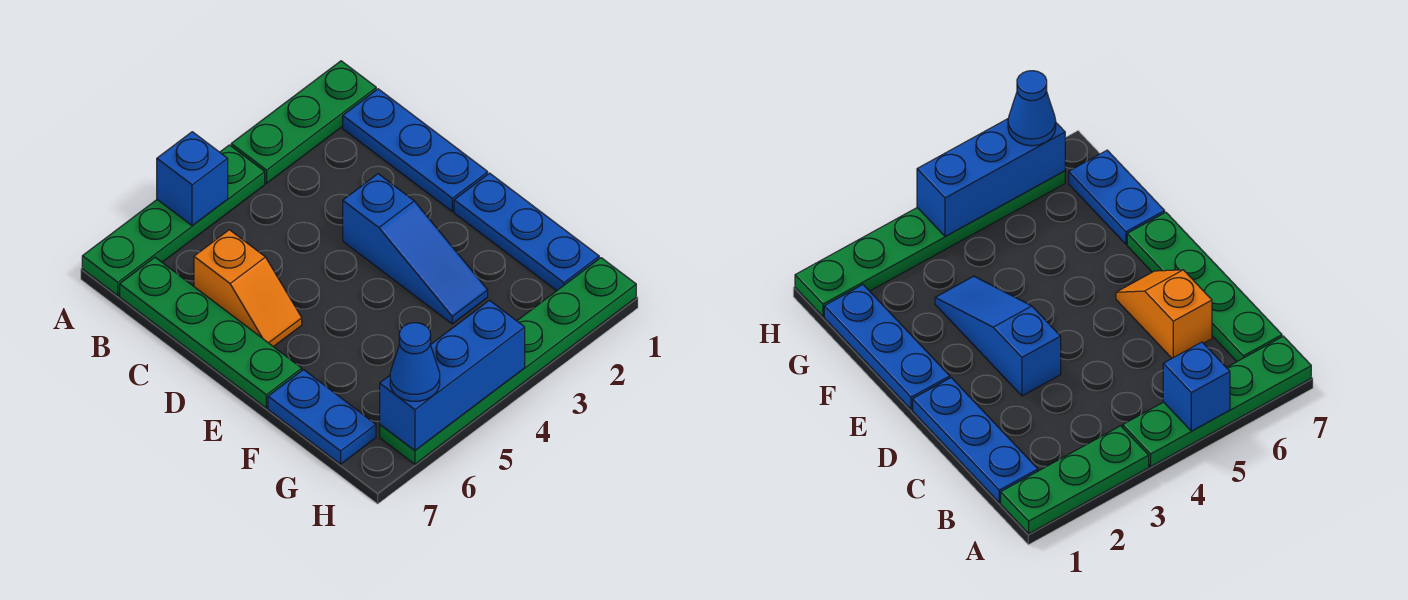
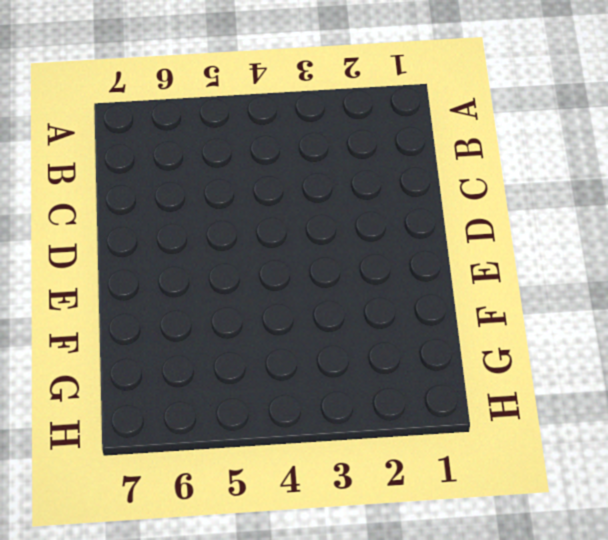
none -> green 1x3 plate [231,61,376,183]
none -> green 1x4 plate [82,145,265,295]
none -> blue 1x3 plate [343,89,488,211]

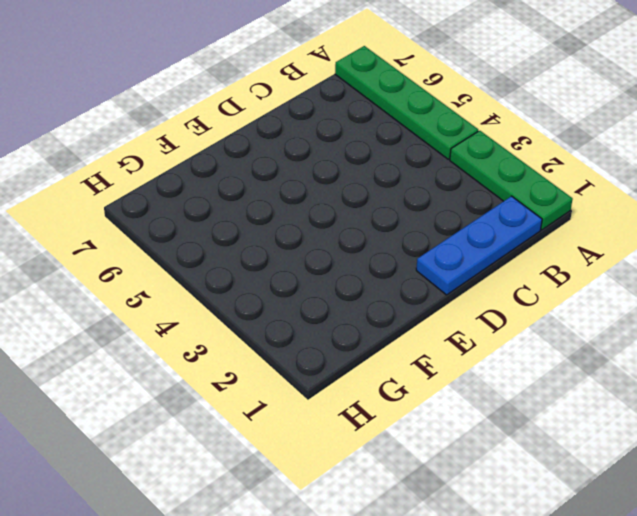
none -> green 1x4 plate [120,257,302,408]
none -> orange 1x2 slope [194,230,302,347]
none -> blue 1x3 slope [343,174,488,324]

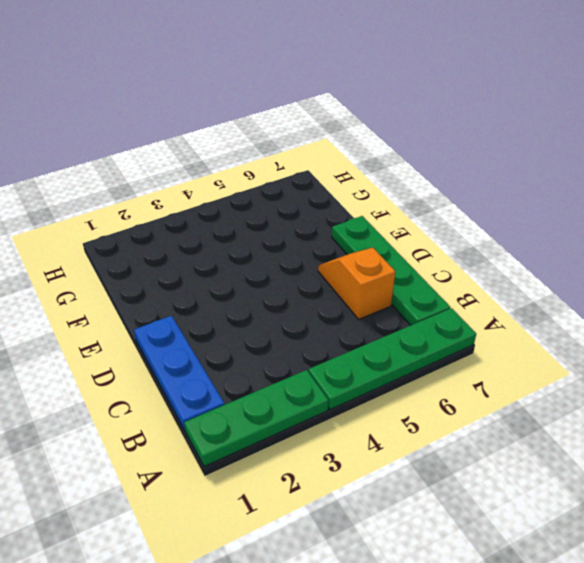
none -> blue 1x3 slope [343,174,488,324]
none -> blue 1x3 plate [454,173,599,291]
none -> blue 1x2 plate [268,370,376,464]

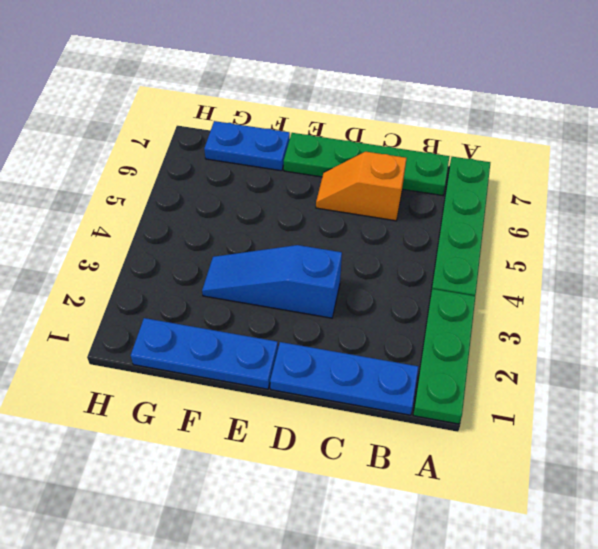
none -> green 1x6 plate [380,258,636,464]
none -> blue 1x1 brick [157,132,228,226]
none -> blue 1x3 brick [380,300,525,450]

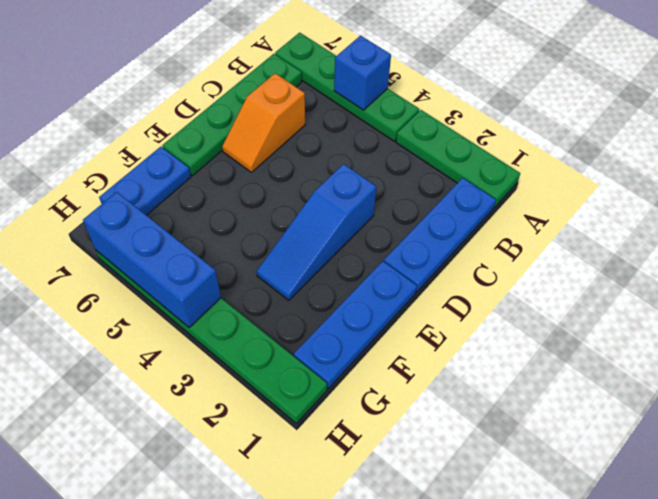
none -> blue 1x1 cone [390,323,440,401]

